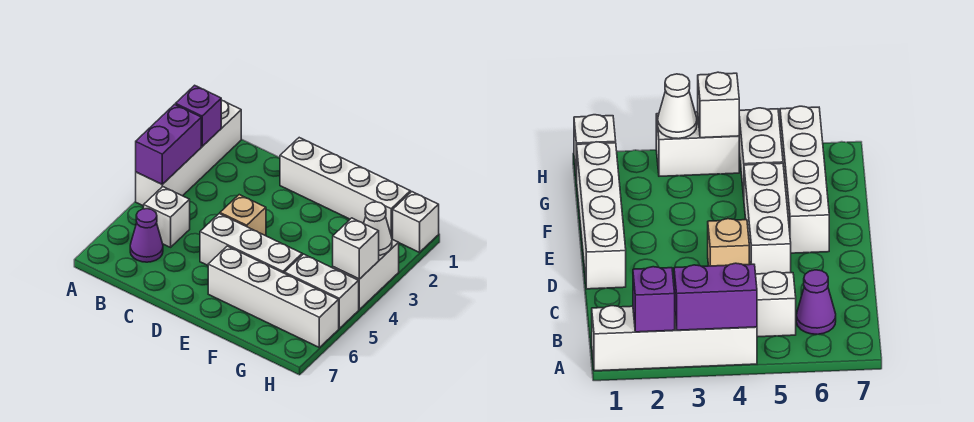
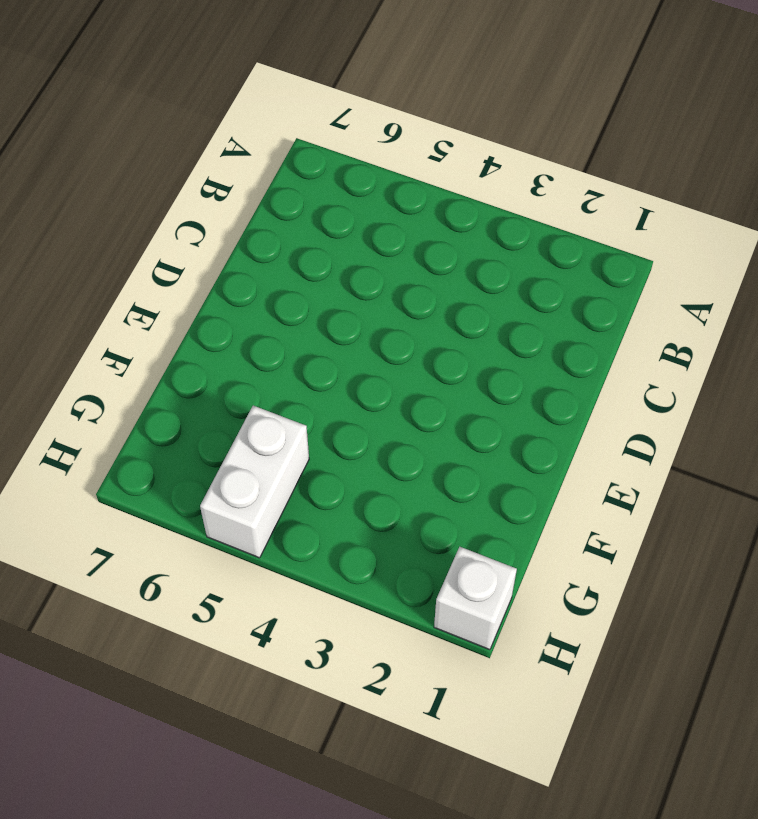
none -> white 1x4 brick [136,100,241,206]
none -> white 1x1 brick [144,187,190,247]
none -> purple 1x1 cone [130,209,163,262]

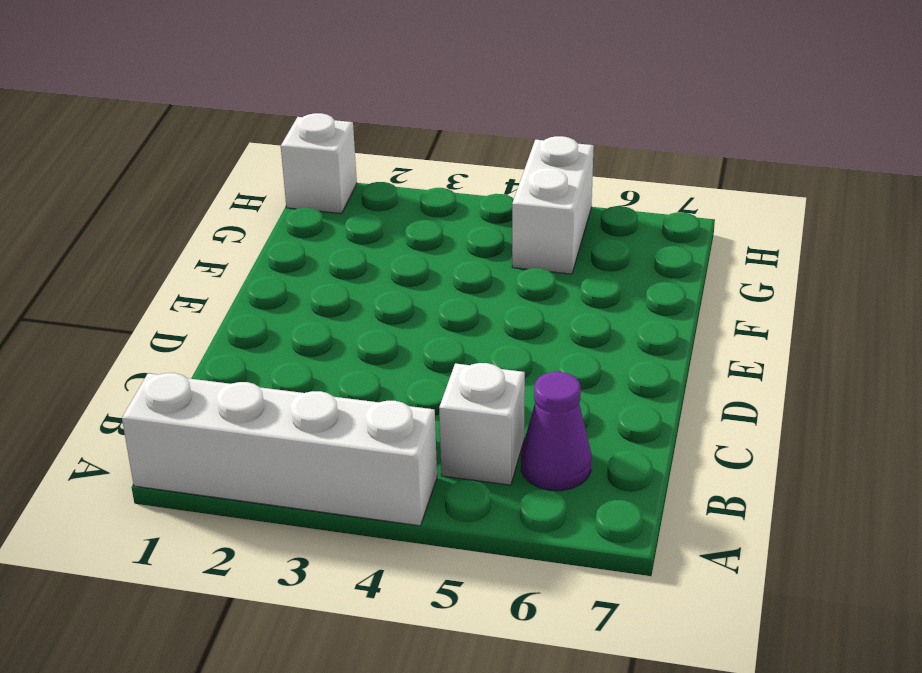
none -> white 1x4 brick [280,138,410,238]
none -> tan 1x1 brick [220,195,266,236]
none -> white 1x3 brick [200,214,302,273]

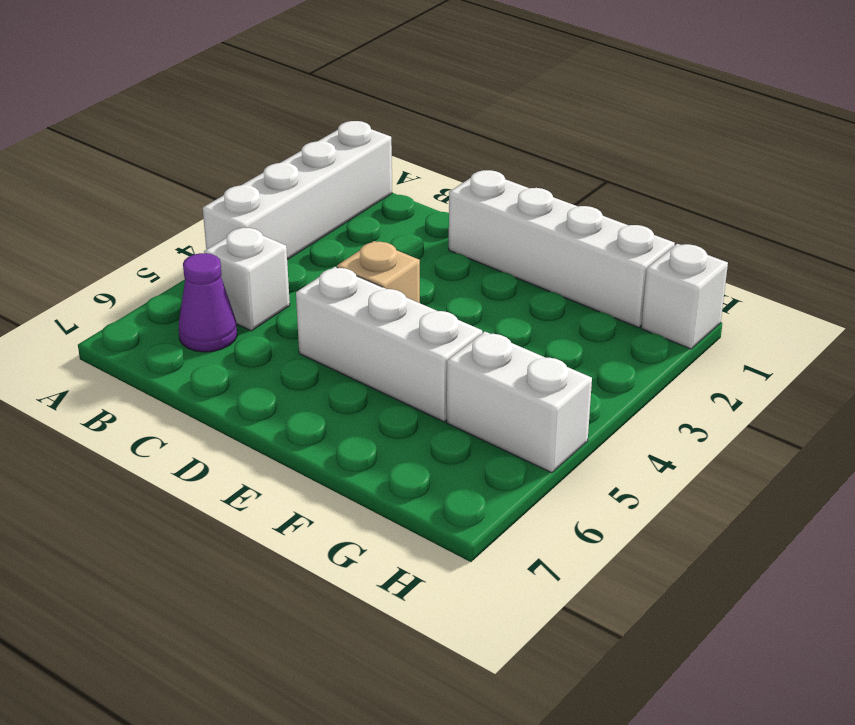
none -> white 1x4 brick [208,246,339,347]
none -> white 1x2 brick [333,239,399,309]
none -> purple 1x1 brick [176,85,221,146]

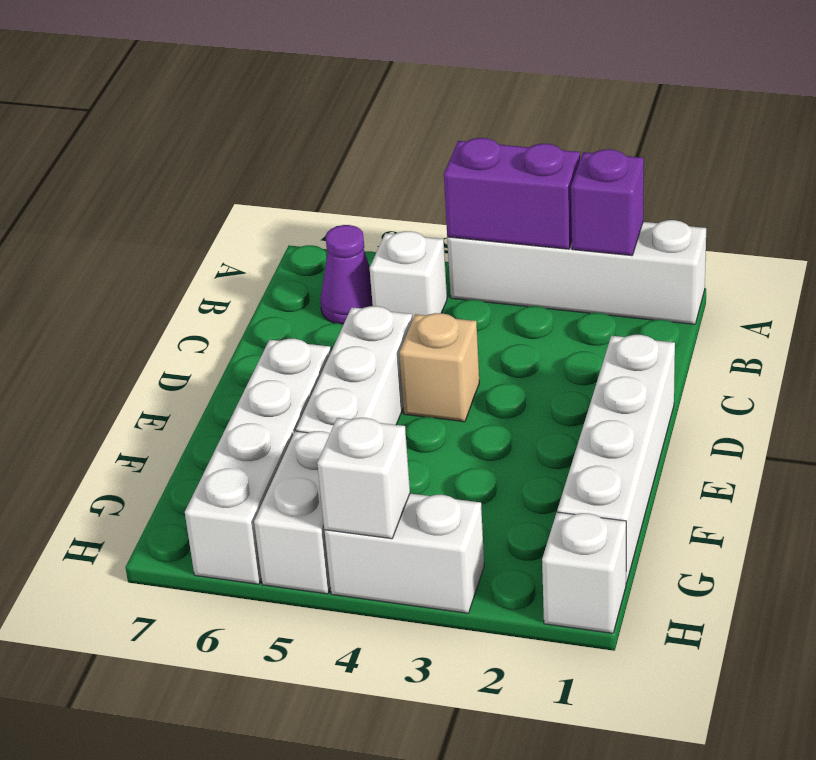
none -> white 1x1 cone [364,202,392,255]

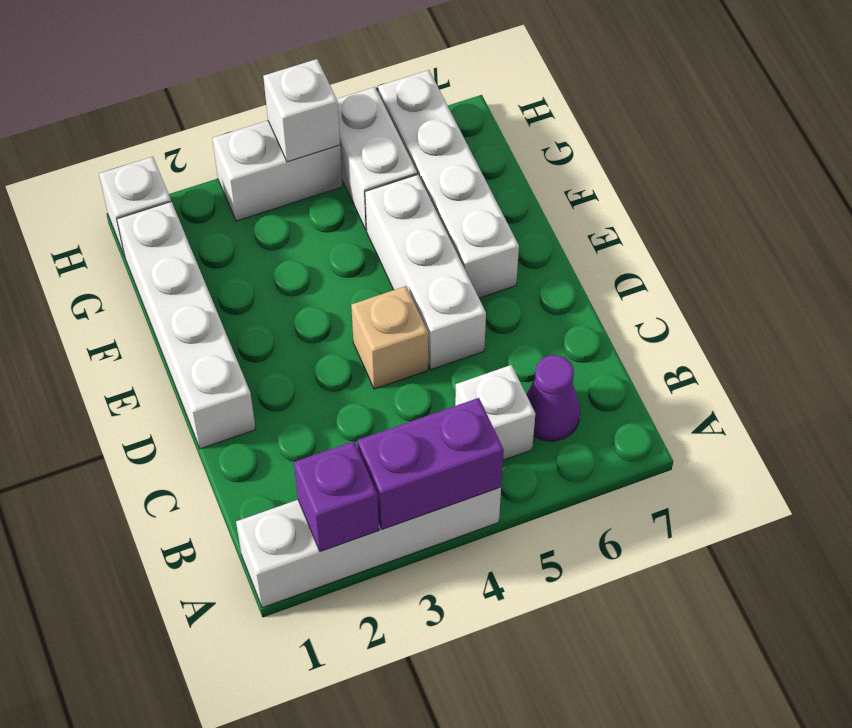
none -> white 1x1 cone [364,202,392,255]

